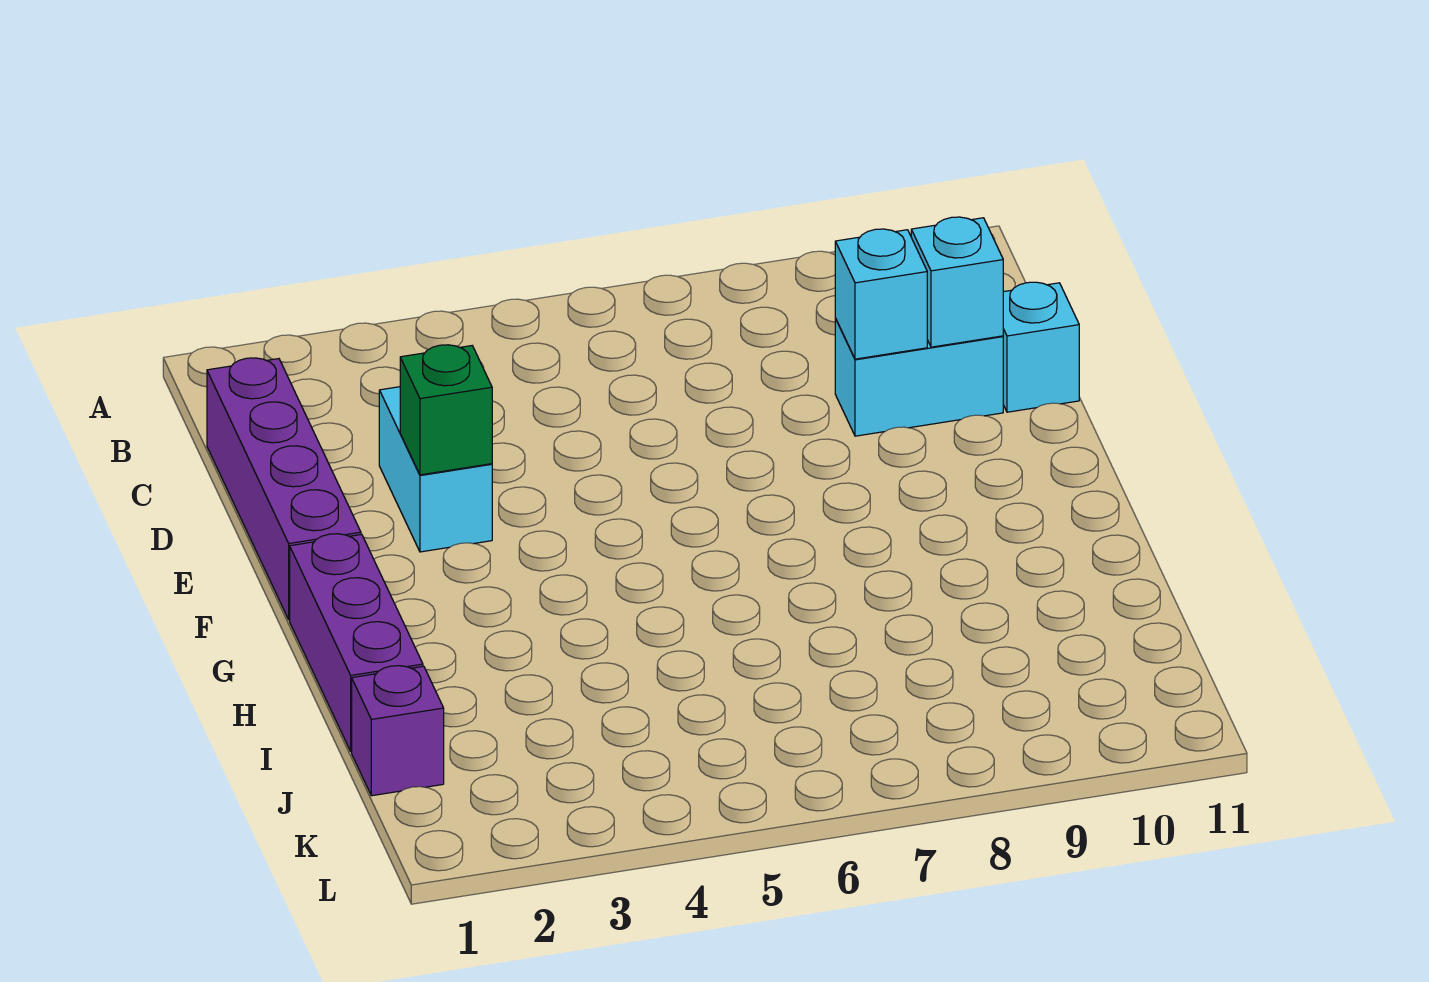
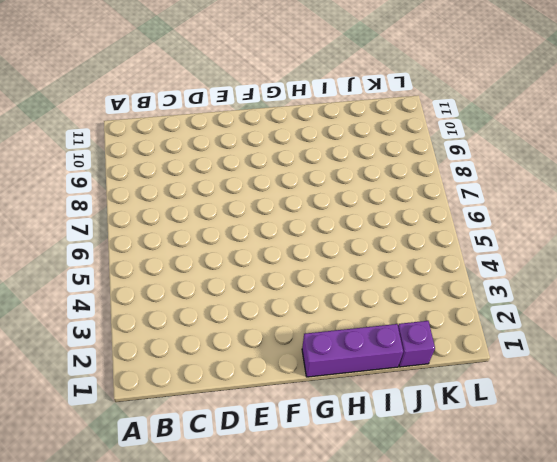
none -> purple 1x4 brick [207,358,361,620]
none -> cyan 1x2 brick [379,387,492,552]

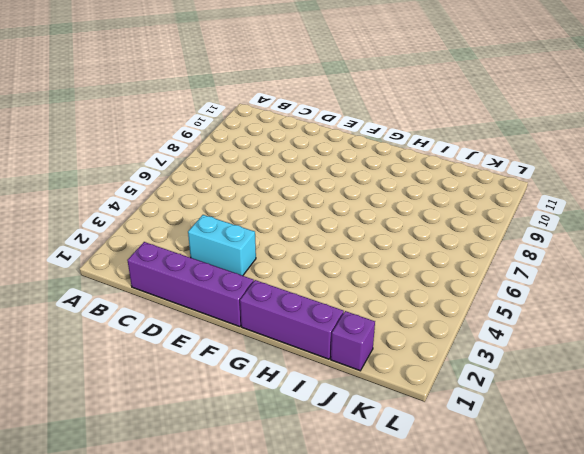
none -> cyan 1x2 brick [835,318,1003,436]
none -> cyan 1x1 brick [1003,282,1079,412]

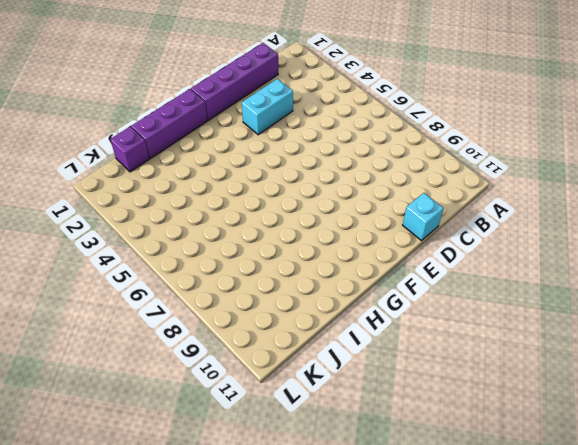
none -> cyan 1x2 brick [835,318,1003,436]
none -> cyan 1x1 brick [835,229,927,359]

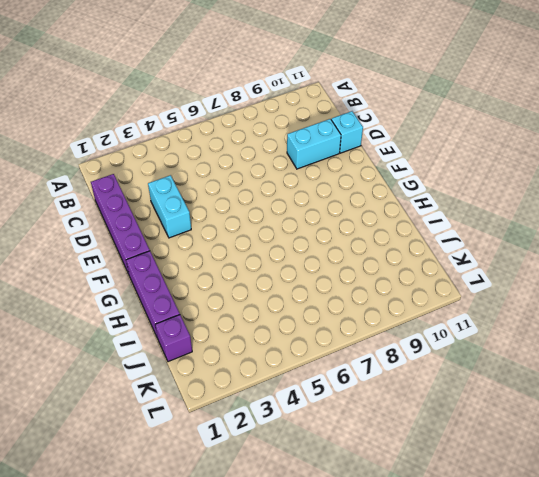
none -> cyan 1x1 brick [835,229,927,359]
none -> cyan 1x1 brick [911,217,1003,347]

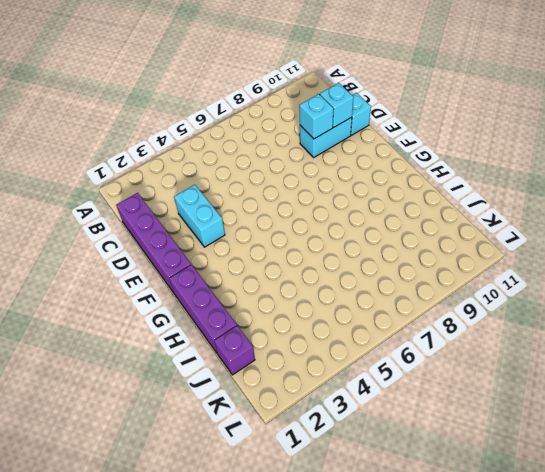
none -> green 1x1 brick [400,345,492,475]

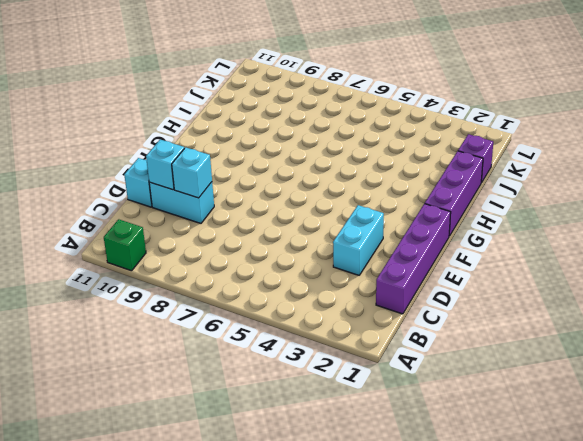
green 1x1 brick [104,219,146,271] -> green 1x1 brick moved to [400,345,492,475]

